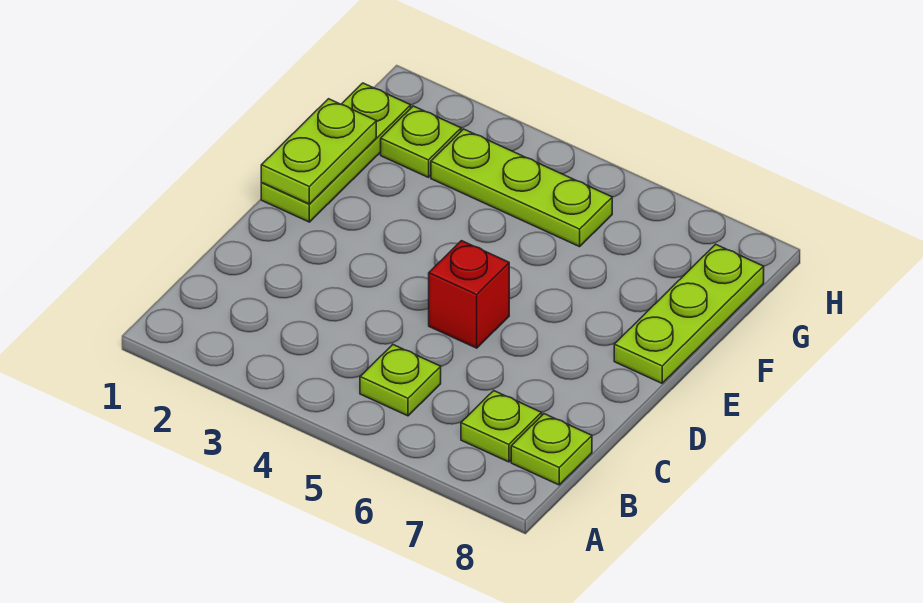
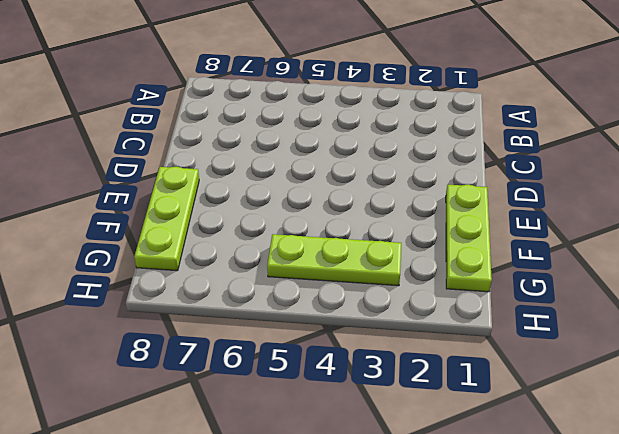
none -> lime 1x1 plate [360,345,441,416]
none -> lime 1x1 plate [461,391,542,462]

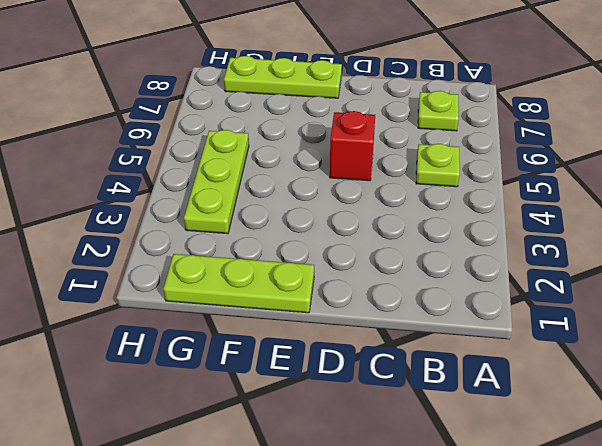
none -> lime 1x1 plate [511,414,592,485]
none -> lime 1x1 plate [381,106,461,177]

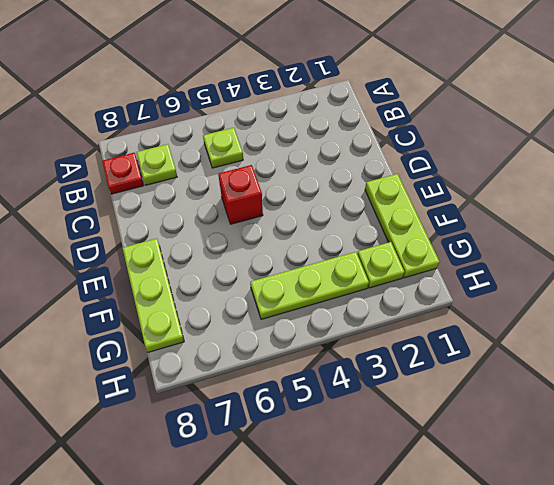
red 1x1 plate [102,153,144,194] -> lime 1x1 plate [511,414,592,485]
none -> lime 1x2 plate [261,99,376,204]

